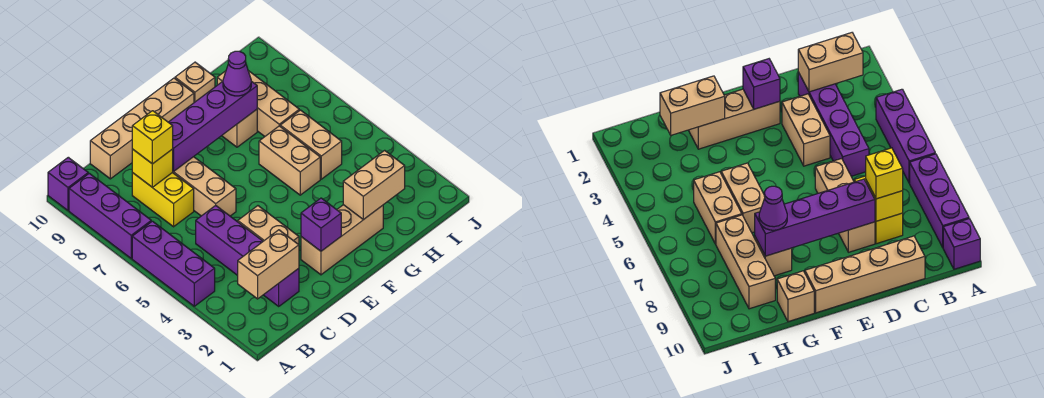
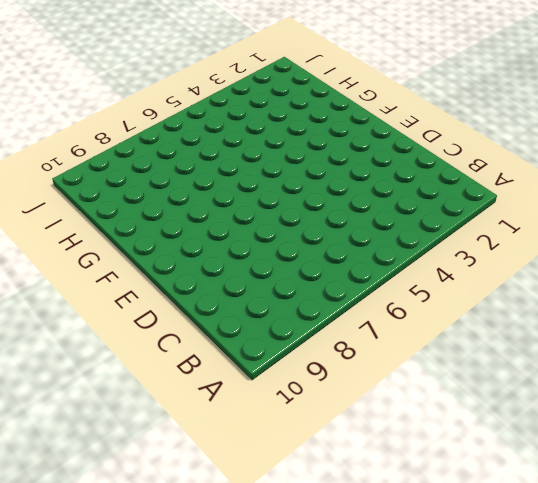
none -> purple 1x3 brick [132,221,215,306]
none -> purple 1x3 brick [69,173,151,258]
none -> purple 1x1 brick [48,157,88,211]

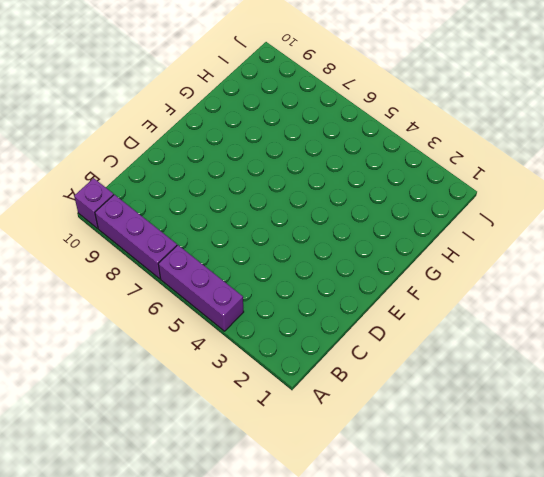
none -> purple 1x4 brick [196,205,299,306]
none -> yellow 1x2 brick [132,173,194,227]
none -> tan 1x4 brick [90,78,194,179]

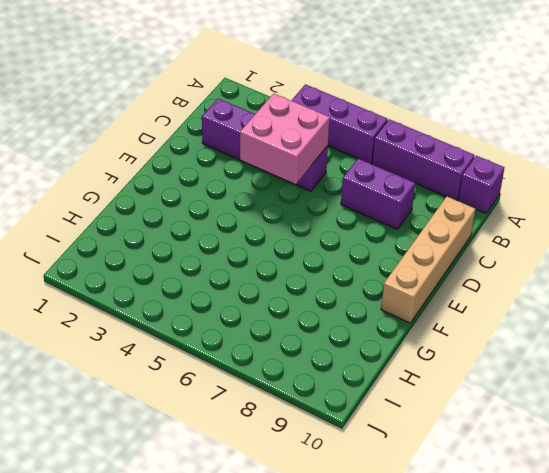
pink 2x2 brick [240,94,330,184] -> none
purple 1x2 brick [341,158,415,229] -> yellow 1x2 brick [132,173,194,227]
none -> tan 1x2 brick [238,206,299,245]
none -> tan 1x3 brick [172,157,236,216]
none -> tan 1x3 brick [301,205,383,275]

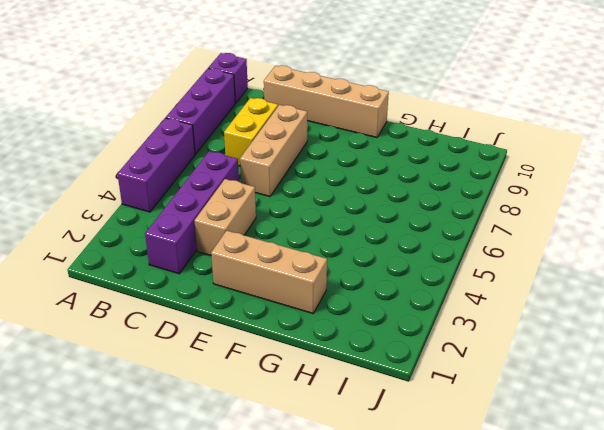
none -> tan 1x2 brick [259,126,320,195]
none -> tan 1x1 brick [222,110,257,147]
none -> tan 1x1 brick [175,62,215,102]

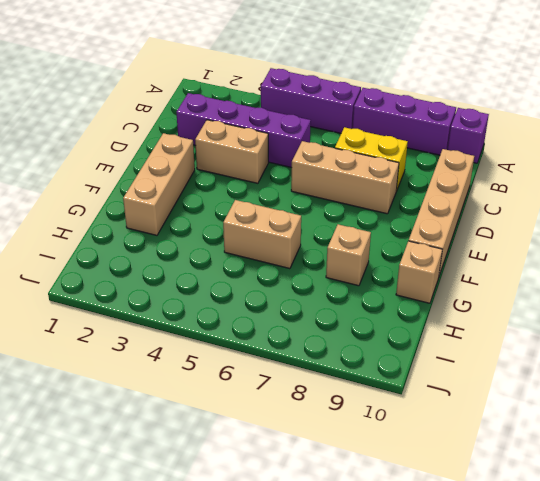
none -> tan 1x2 brick [280,110,342,179]
none -> tan 1x3 brick [217,71,299,136]
none -> tan 1x2 brick [238,230,299,299]

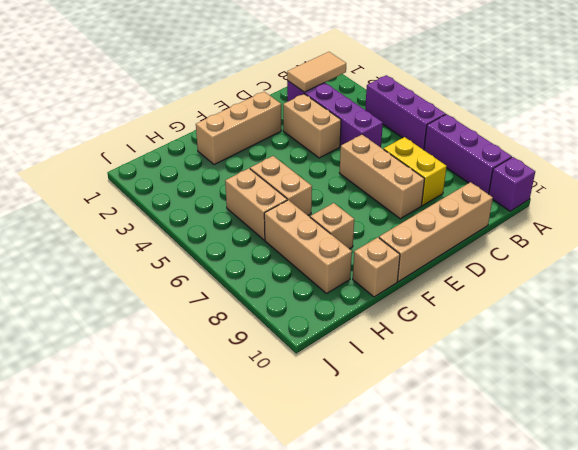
tan 1x2 tile [287,52,346,92] -> tan 1x2 brick [238,230,299,299]
none -> yellow 1x1 brick [132,149,173,188]
none -> purple 1x4 brick [169,81,257,172]
none -> purple 1x1 brick [301,198,341,251]

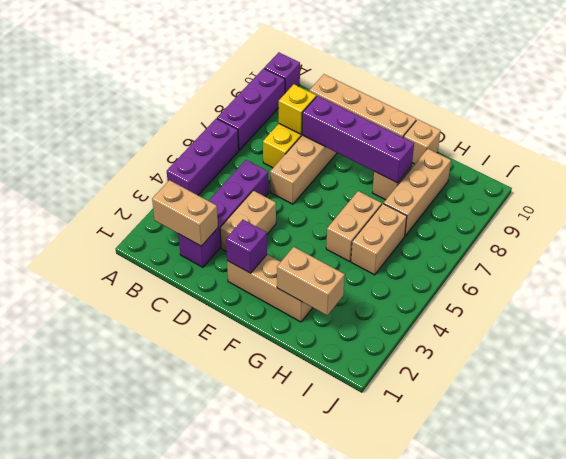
none -> yellow 1x1 brick [132,111,173,164]
none -> purple 1x1 cone [223,51,251,96]

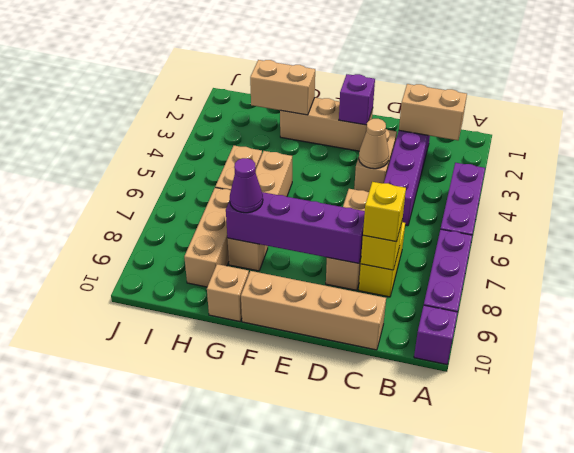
tan 1x1 cone [359,119,389,169] -> none

